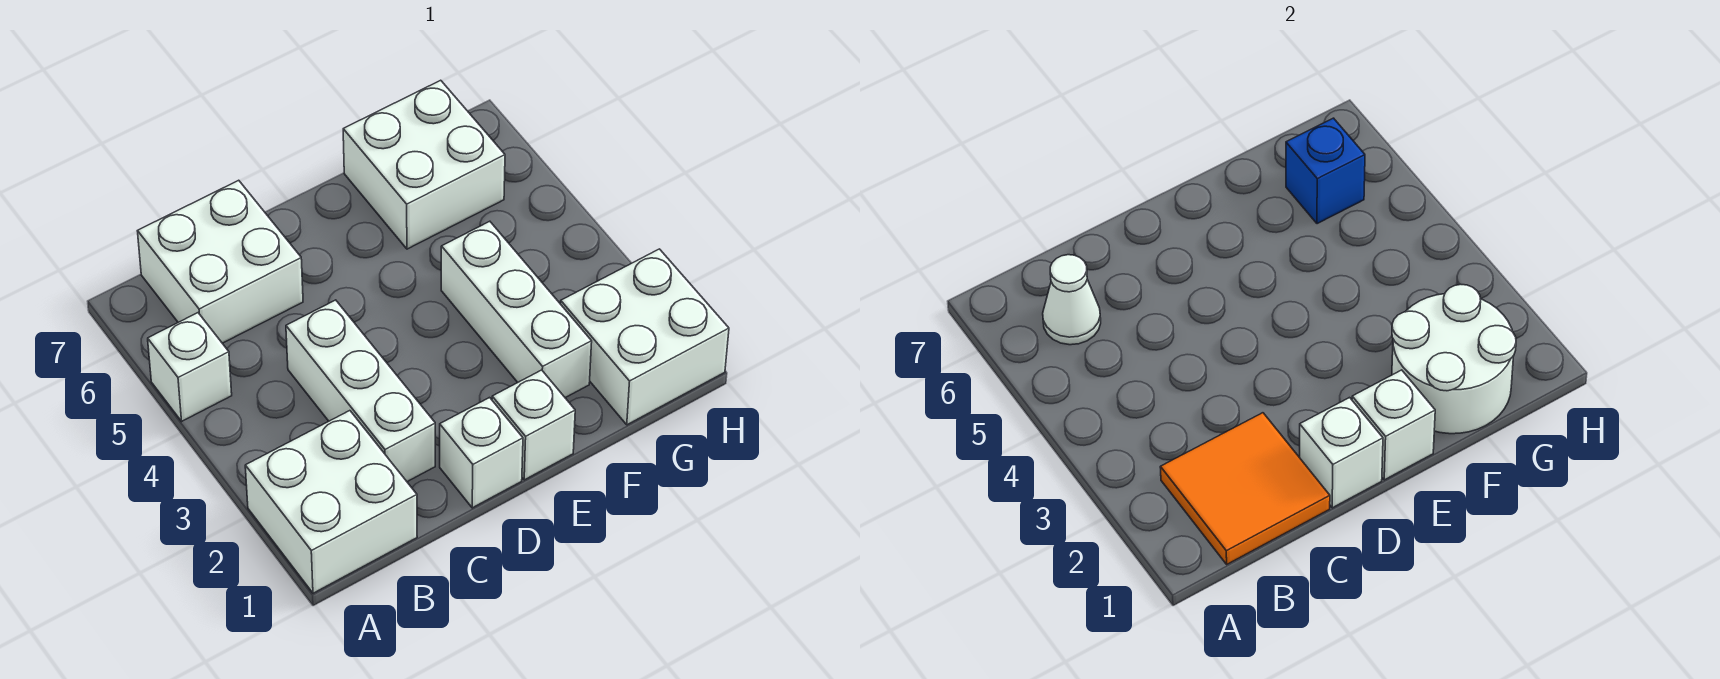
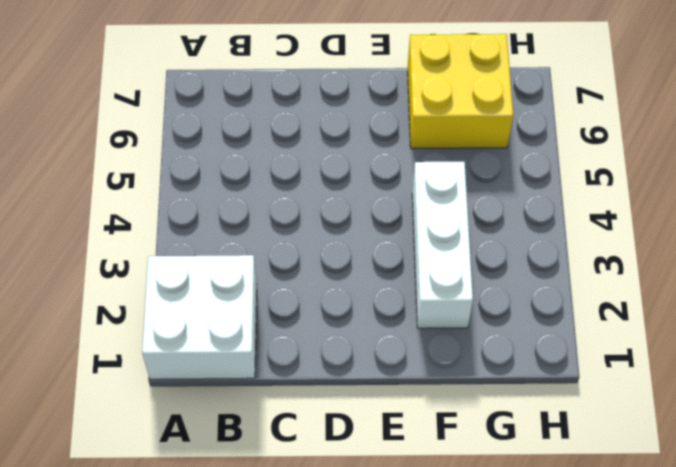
yellow 2x2 brick [408,34,513,149] -> white 2x2 brick [343,80,505,249]
none -> white 1x1 brick [148,313,232,421]
none -> white 2x2 brick [138,180,303,343]
none -> white 1x3 brick [286,300,435,482]

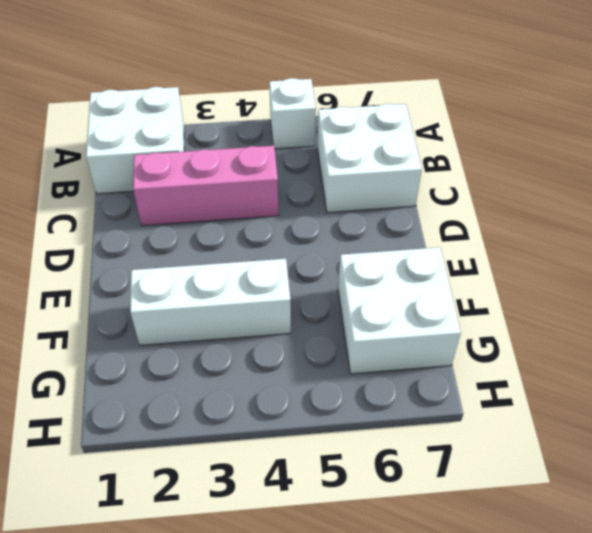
pink 1x3 brick [133,145,279,226] -> white 1x3 brick [286,300,435,482]
none -> white 1x1 brick [440,398,523,508]
none -> white 1x1 brick [492,370,575,480]
none -> white 2x2 brick [561,249,729,425]

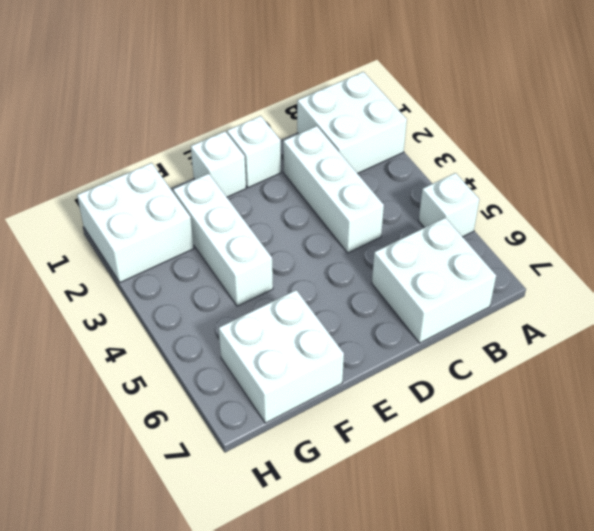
none -> orange 2x2 tile [1160,413,1330,564]
none -> white 1x1 cone [1043,255,1101,345]
none -> white 1x1 brick [1300,398,1383,508]

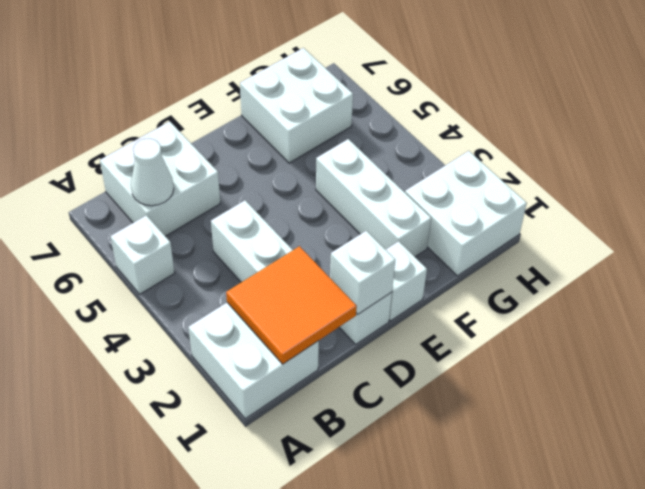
none -> white 1x1 brick [1352,370,1435,480]
none -> white 2x2 round brick [1392,284,1516,434]
none -> blue 1x1 brick [1286,118,1365,224]

